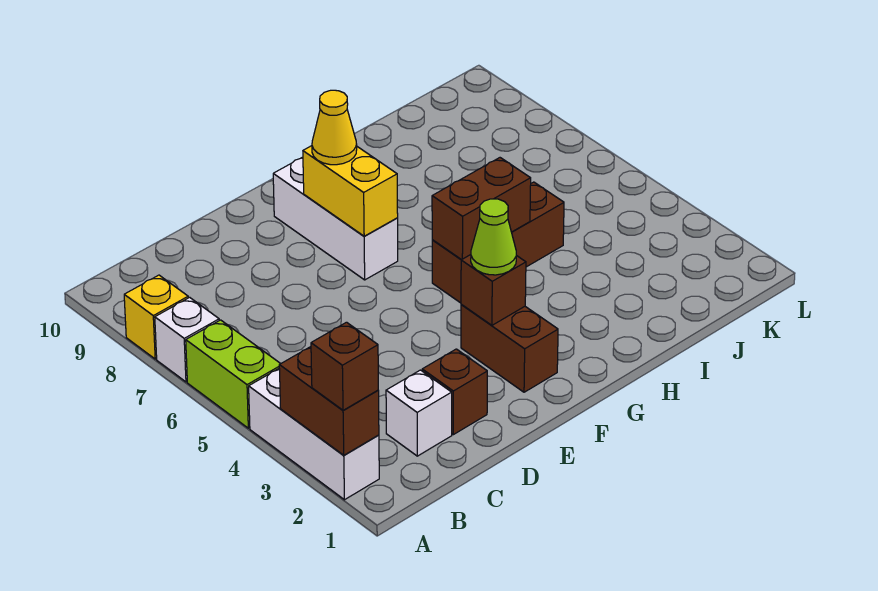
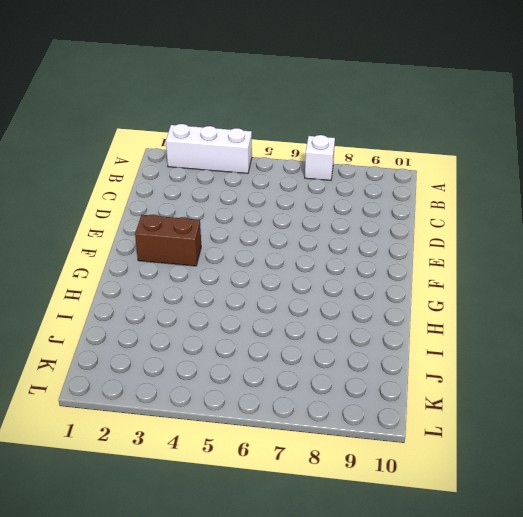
none -> lime 1x2 brick [186,320,281,428]
none -> yellow 1x1 brick [124,275,188,359]
none -> white 1x1 brick [386,370,452,456]

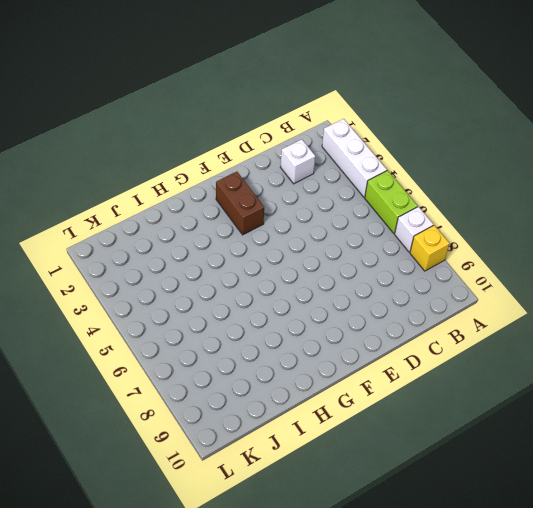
none -> brown 1x1 brick [422,349,487,435]
none -> white 1x3 brick [273,157,398,280]
none -> brown 1x3 brick [432,182,564,303]

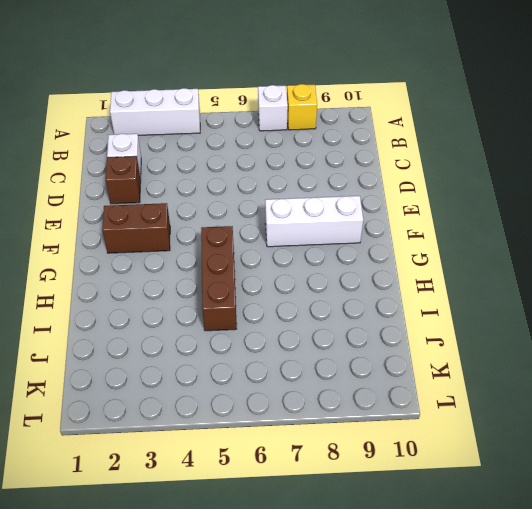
none -> lime 1x2 brick [186,320,281,428]
none -> brown 1x2 brick [279,347,379,455]
none -> brown 1x1 brick [461,255,526,325]

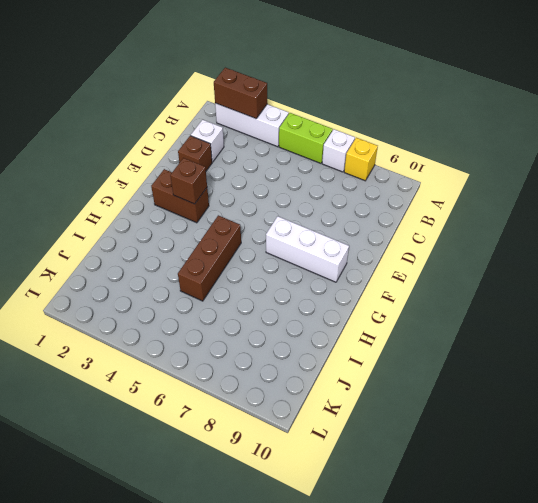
none -> yellow 1x2 brick [303,146,398,236]
none -> brown 1x2 brick [432,158,531,260]
none -> brown 1x1 brick [311,322,378,410]

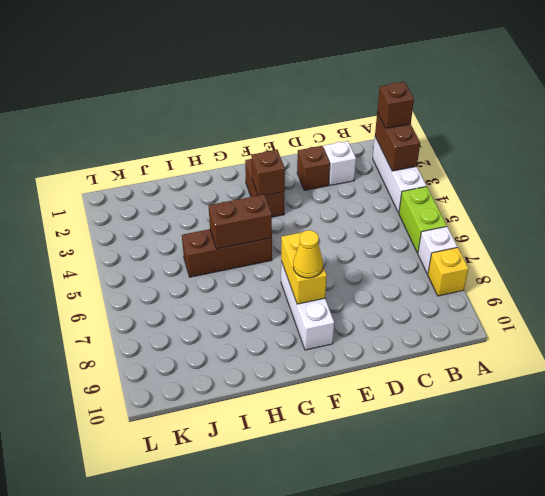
none -> lime 1x1 cone [471,199,516,275]

